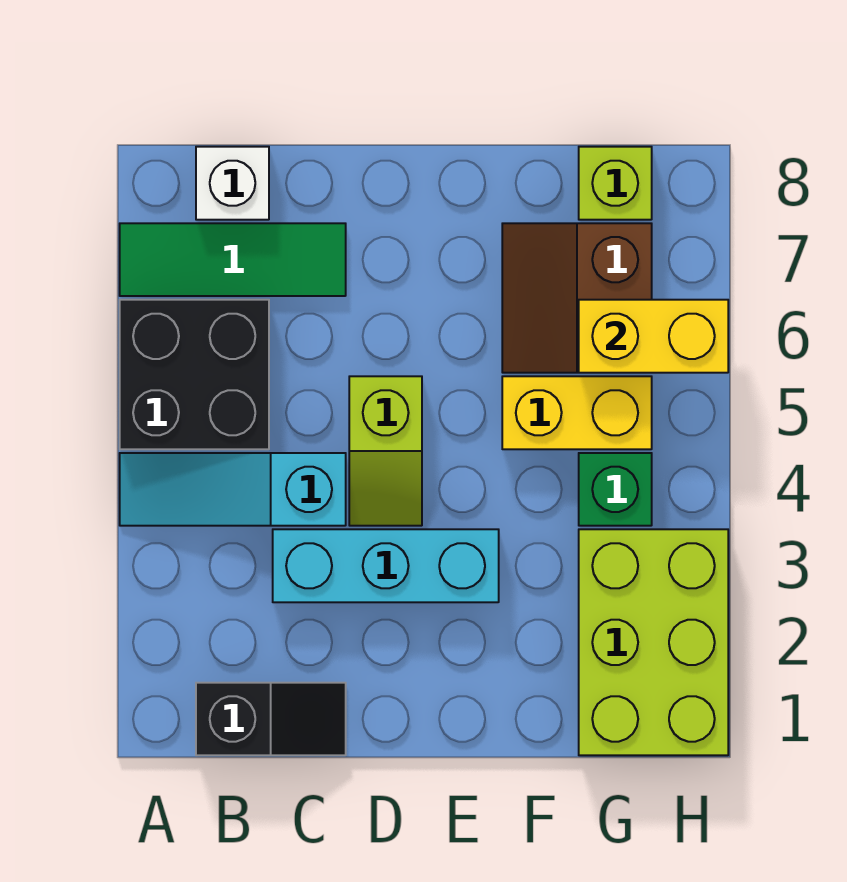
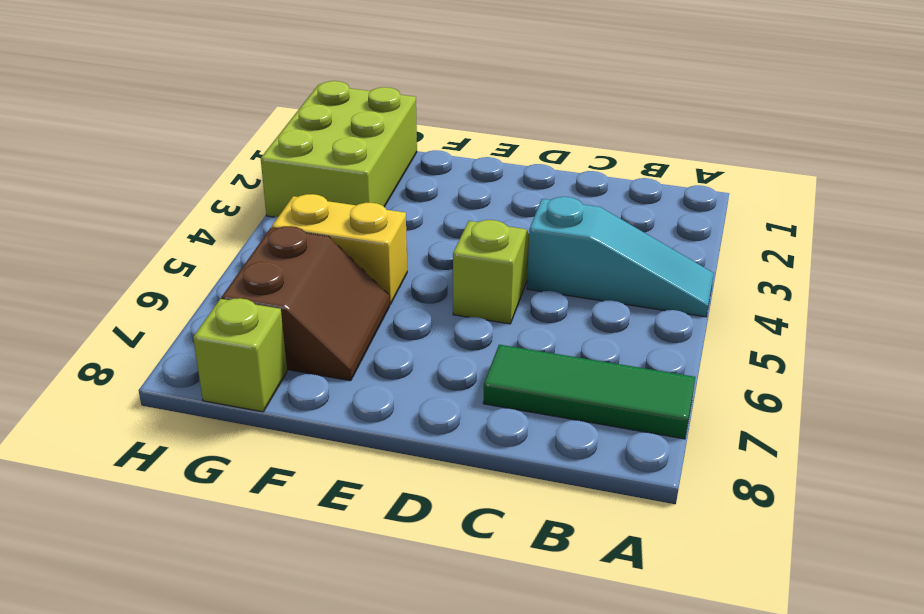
none -> black 2x2 brick [120,300,269,449]
none -> black 1x2 slope [196,683,346,755]
none -> white 1x1 brick [196,147,269,220]

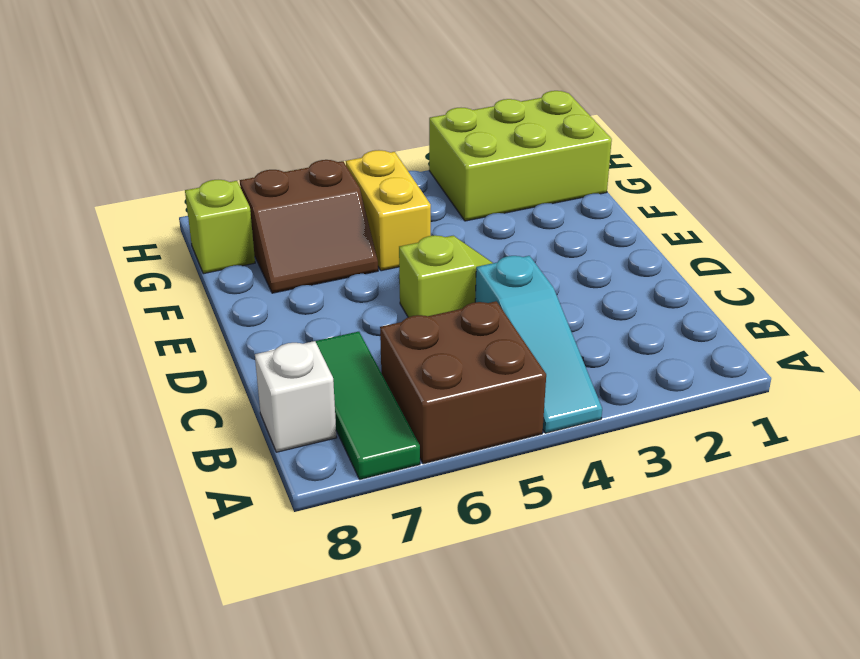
brown 2x2 brick [380,301,546,464] -> black 2x2 brick [120,300,269,449]
none -> black 1x2 slope [196,683,346,755]
none -> cyan 1x3 brick [273,529,499,602]
none -> green 1x1 brick [579,453,652,526]

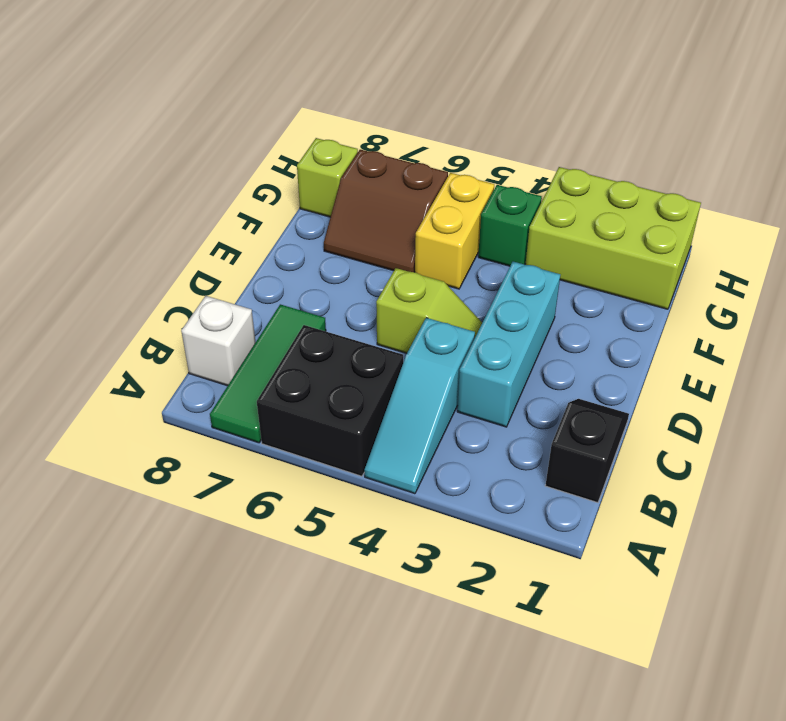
none -> yellow 1x2 brick [579,300,728,373]

